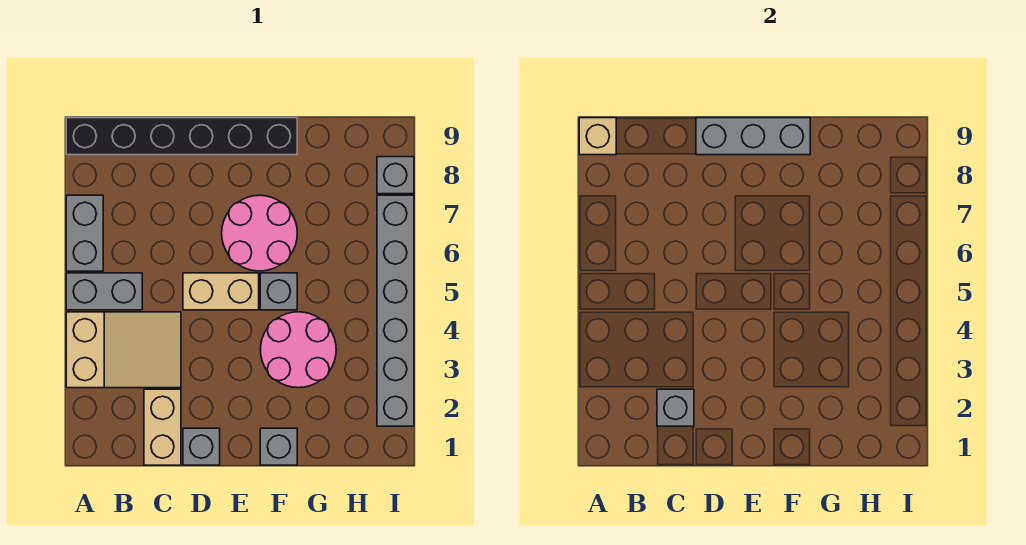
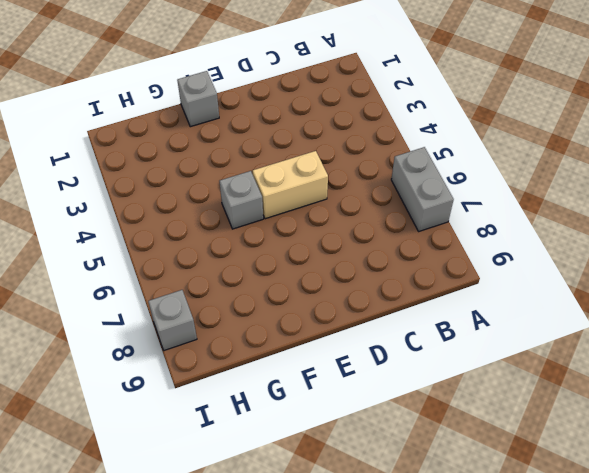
none -> tan 2x3 slope [66,312,181,388]
none -> grey 1x2 brick [66,273,142,310]
none -> black 1x6 brick [66,118,297,155]

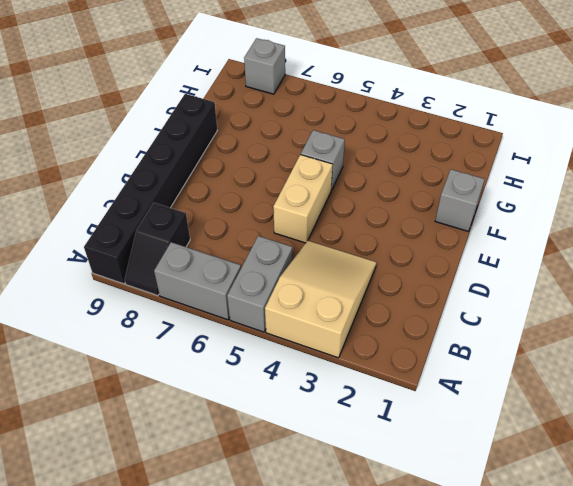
black 1x2 slope [125,203,190,296] -> none
none -> tan 1x2 brick [144,389,181,465]
none -> grey 1x1 brick [183,428,220,465]
none -> pink 2x2 round brick [222,195,297,271]

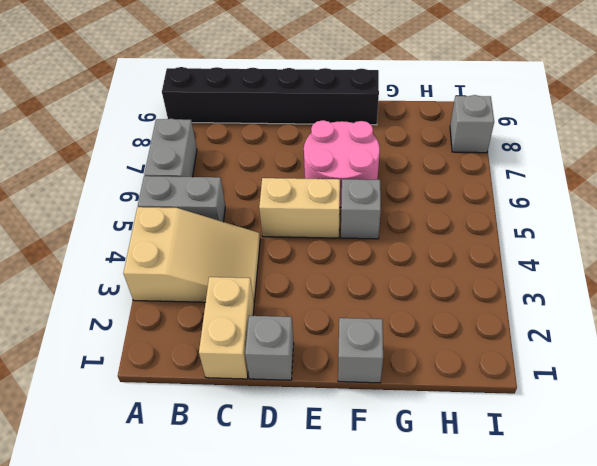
none -> pink 2x2 round brick [260,312,336,388]
none -> grey 1x6 brick [377,195,414,426]
none -> tan 1x1 brick [579,118,616,155]

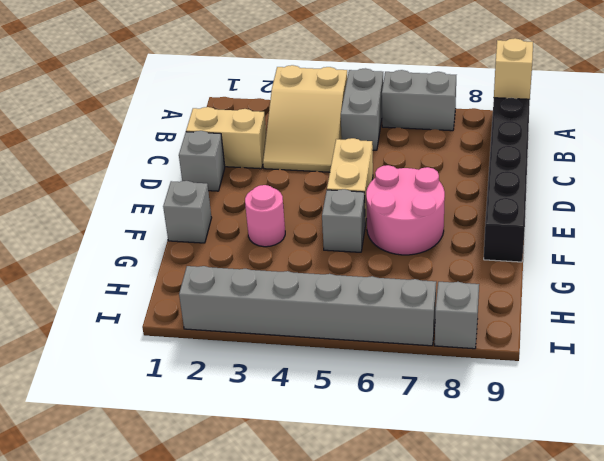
pink 1x1 round brick [245,185,285,247] -> pink 2x2 round brick [260,312,336,388]
none -> grey 1x1 brick [657,389,694,426]
none -> grey 1x3 brick [696,118,810,155]

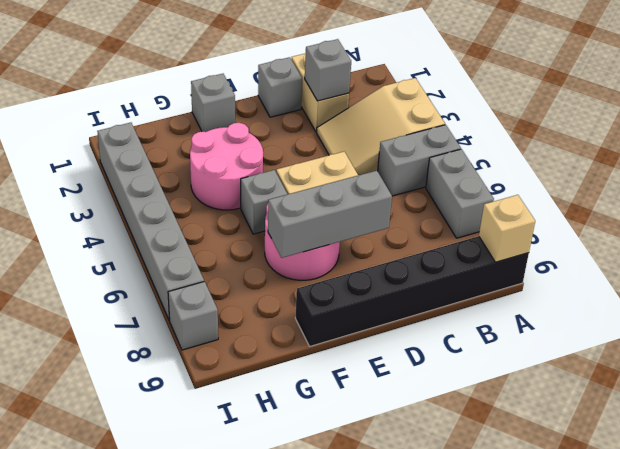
grey 1x3 brick [268,171,392,258] -> grey 1x3 brick moved to [696,118,810,155]

